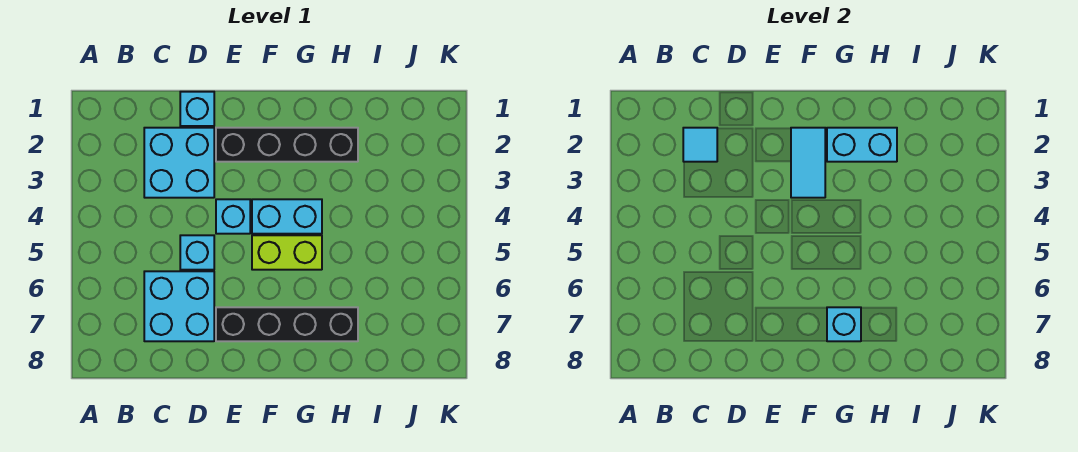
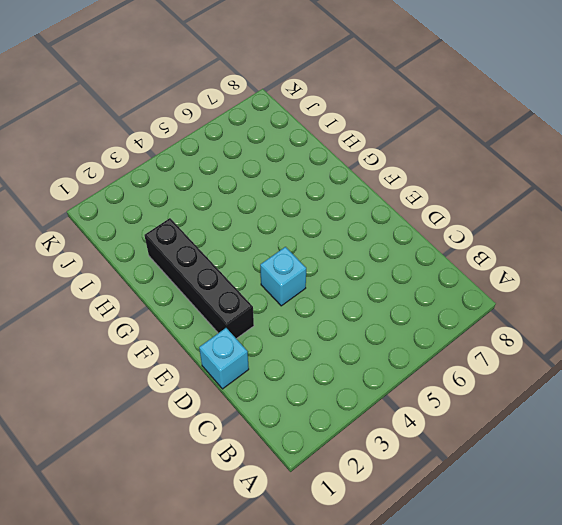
none -> cyan 2x2 brick [144,128,214,198]
none -> cyan 2x2 brick [144,271,214,341]
none -> cyan 1x1 brick [180,235,214,270]

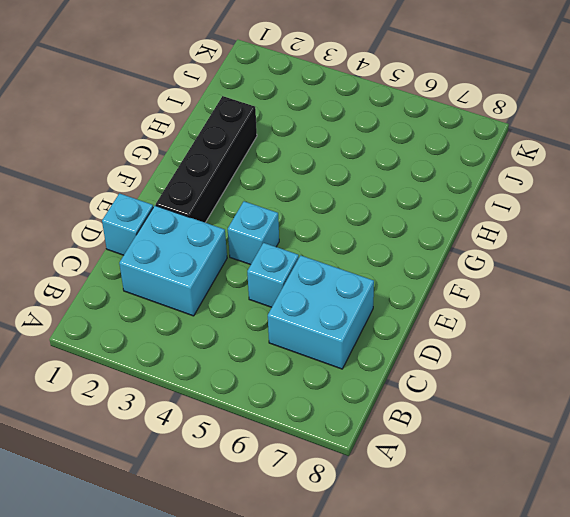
none -> black 1x4 brick [216,307,358,341]
none -> cyan 1x2 brick [252,199,322,234]
none -> lime 1x2 brick [252,235,322,270]

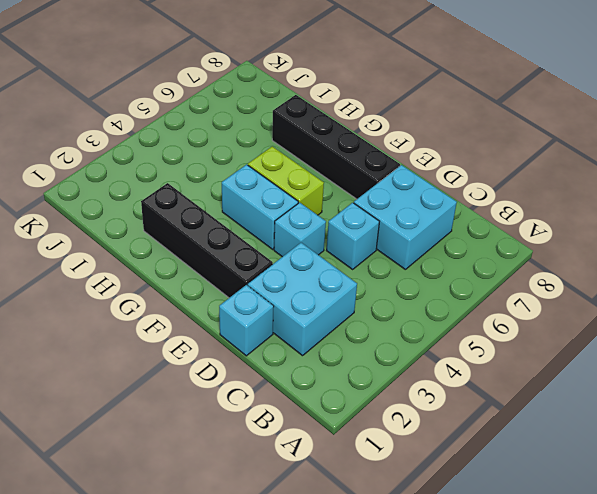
none -> cyan 1x1 tile [683,128,717,162]
none -> cyan 1x2 tile [791,128,825,198]
none -> cyan 1x2 brick [827,128,897,162]

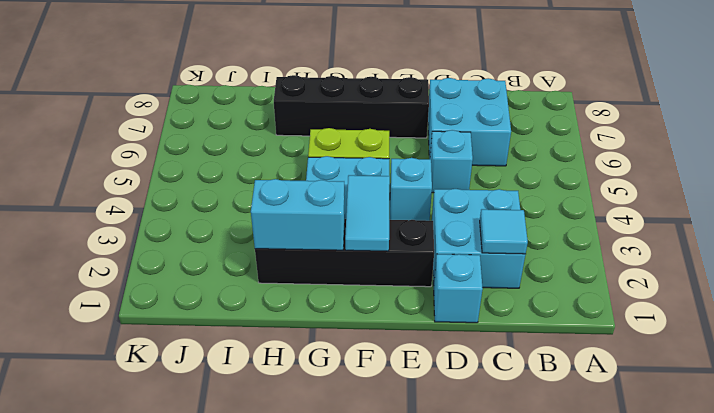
none -> cyan 1x1 brick [827,307,861,341]

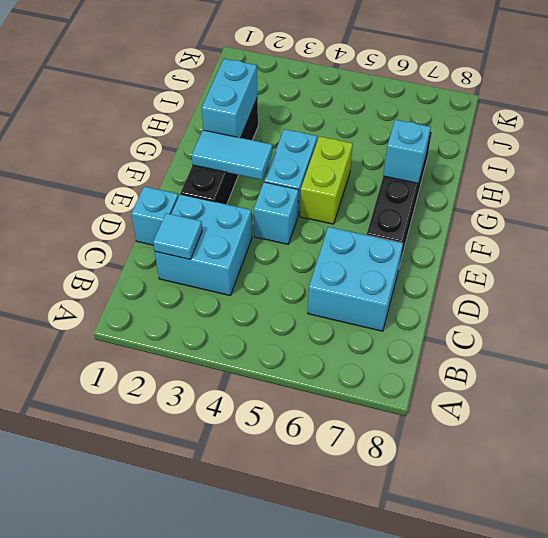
none -> cyan 1x1 brick [180,235,214,270]

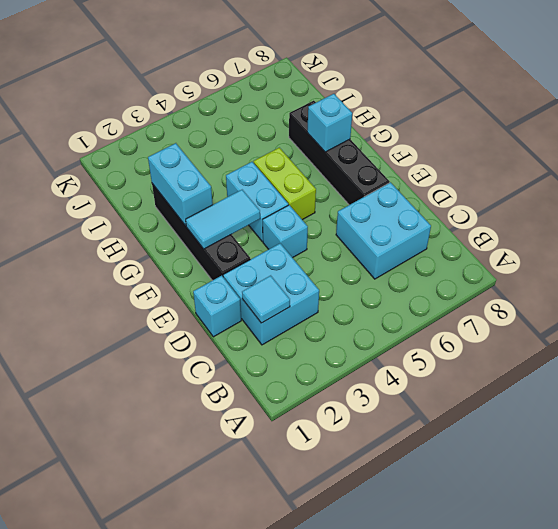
none -> cyan 1x1 brick [180,235,214,270]

